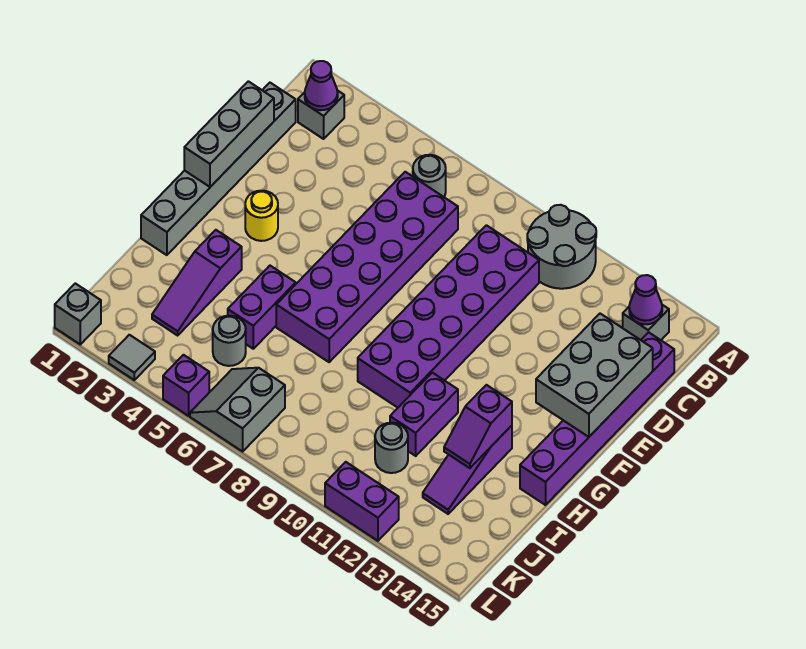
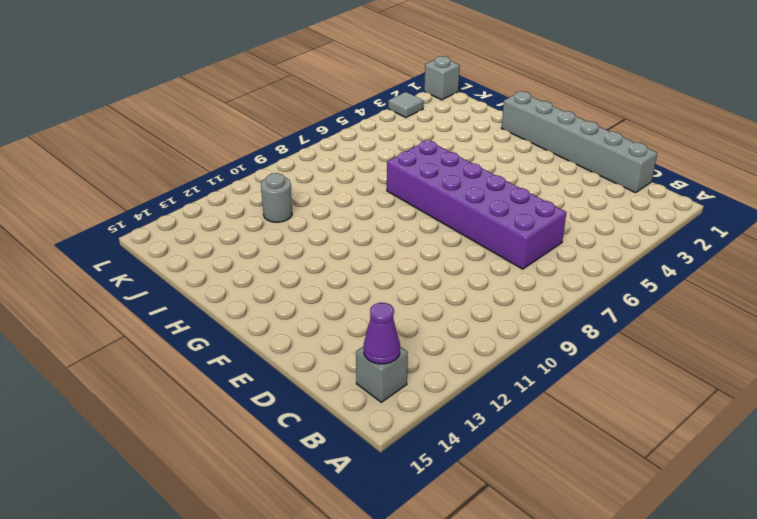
none -> grey 2x2 round brick [527,205,596,289]
none -> grey 1x1 brick [298,90,344,139]
none -> grey 1x1 round brick [413,155,446,197]

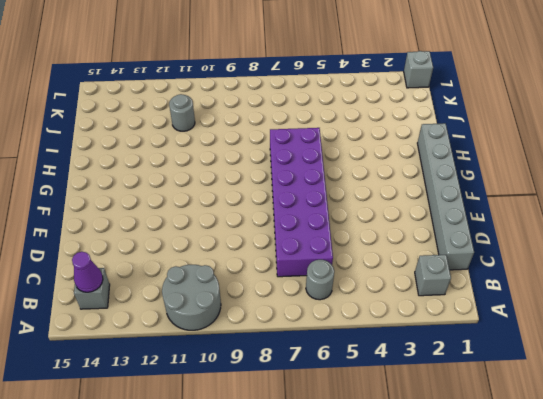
none -> purple 2x6 brick [358,225,539,408]
none -> purple 1x6 brick [520,332,674,505]
none -> yellow 1x1 round brick [245,191,278,241]

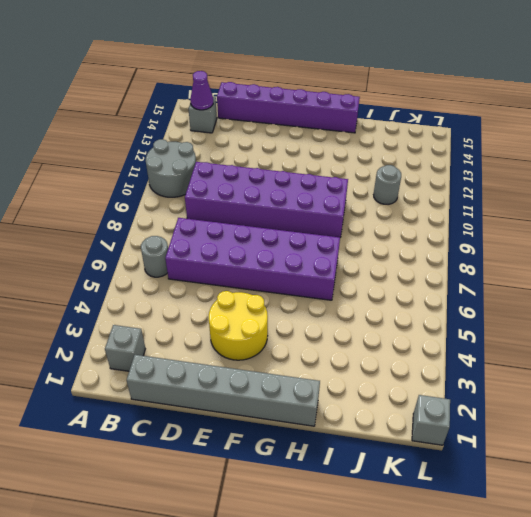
yellow 2x2 round brick [209,291,268,360] -> yellow 1x1 round brick [245,191,278,241]
none -> purple 1x3 slope [152,230,242,335]
none -> purple 1x2 brick [228,266,296,349]
none -> purple 1x2 brick [390,373,458,456]

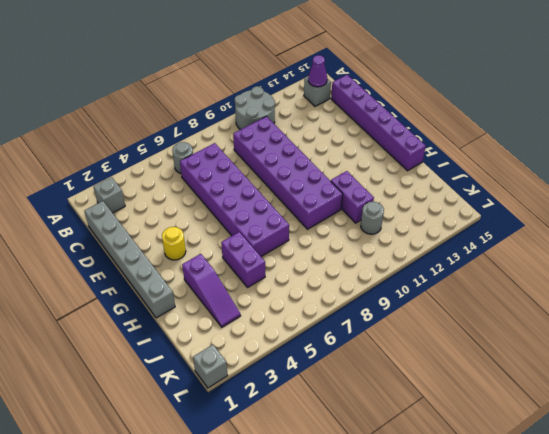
none -> purple 1x3 slope [423,426,512,514]
none -> grey 1x1 round brick [213,316,246,366]
none -> grey 2x2 slope [190,368,285,451]

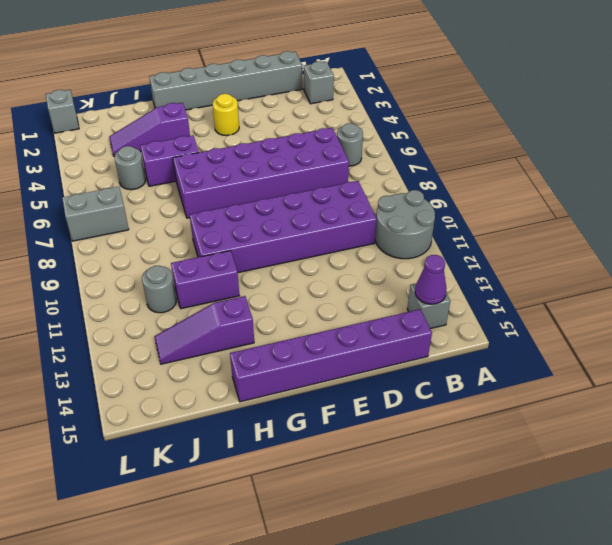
none -> grey 1x1 tile [109,335,155,380]
none -> purple 1x1 brick [163,355,209,416]
none -> purple 1x2 brick [325,462,399,541]

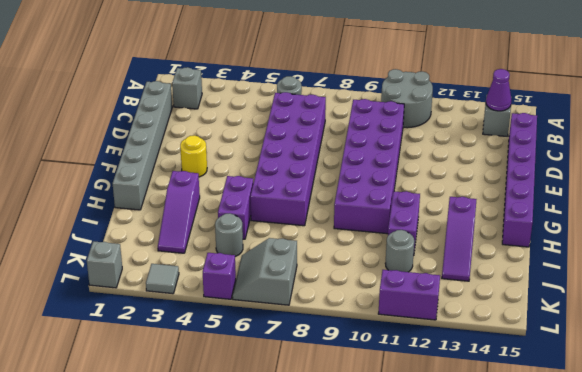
none -> purple 1x1 cone [305,61,338,110]
none -> grey 1x3 brick [184,81,274,187]
none -> grey 2x3 brick [536,314,653,437]

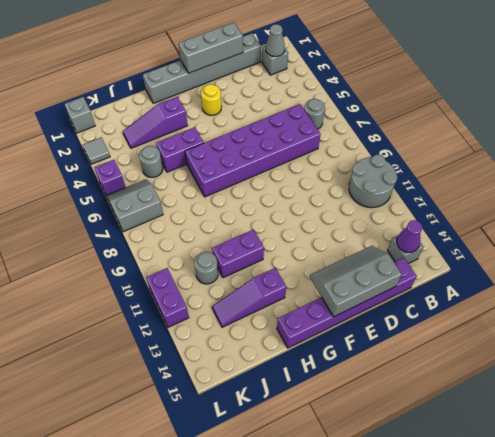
grey 1x1 cone [266,24,285,56] -> purple 1x1 cone [305,61,338,110]
grey 2x3 slope [310,246,402,317] -> grey 2x3 brick [536,314,653,437]
none -> purple 2x6 brick [358,225,539,408]
none -> purple 1x2 slope [444,385,512,468]

